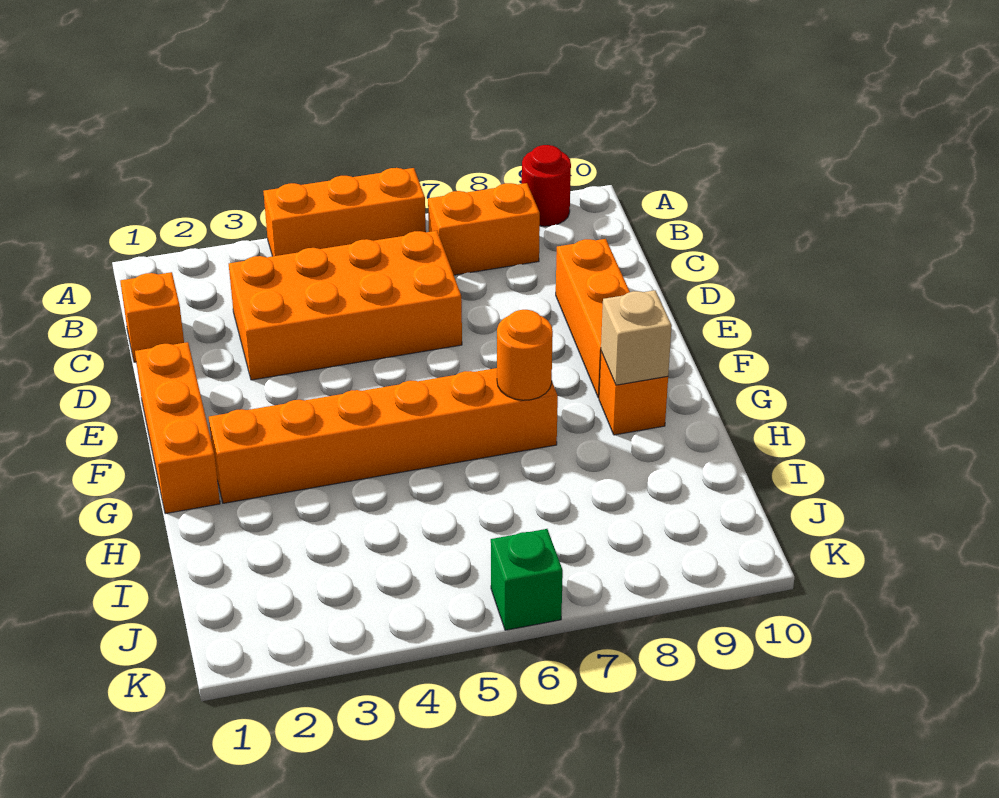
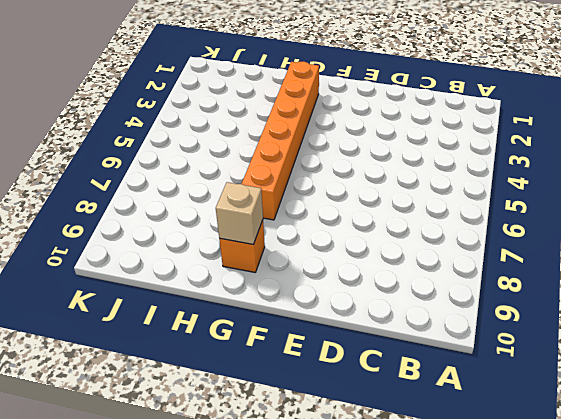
none -> orange 1x3 brick [263,168,426,256]
none -> red 1x1 round brick [522,145,571,226]
none -> orange 1x2 brick [428,183,540,275]

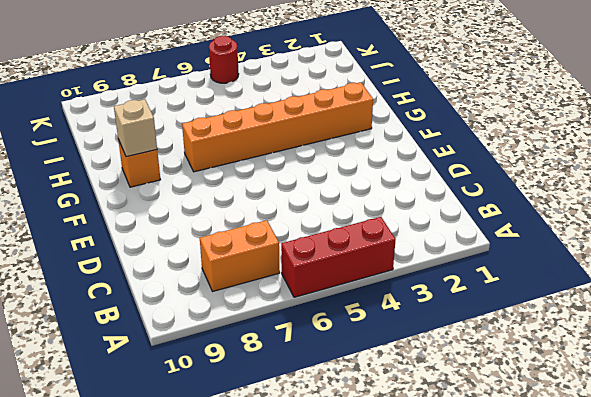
red 1x3 brick [281,217,396,297] -> orange 1x3 brick [263,168,426,256]
red 1x1 round brick [209,36,239,83] -> red 1x1 round brick moved to [522,145,571,226]
none -> orange 1x1 brick [120,272,184,362]
none -> orange 2x4 brick [229,231,462,380]
none -> orange 1x3 brick [556,239,630,398]

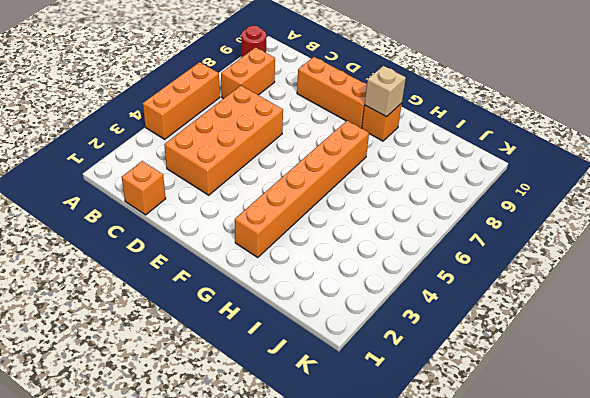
none -> orange 1x3 brick [135,342,220,514]
none -> green 1x1 brick [491,529,563,630]
none -> orange 1x1 round brick [497,310,553,400]

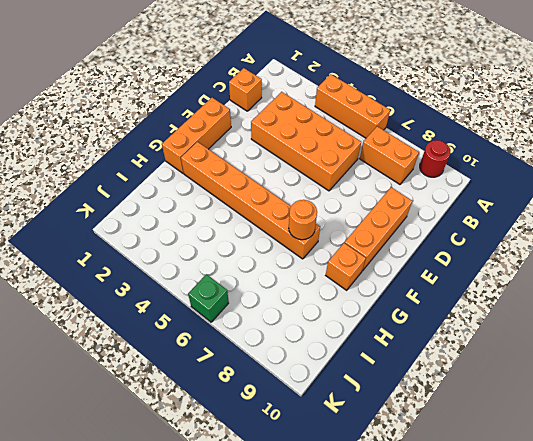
none -> tan 1x1 brick [601,290,672,385]

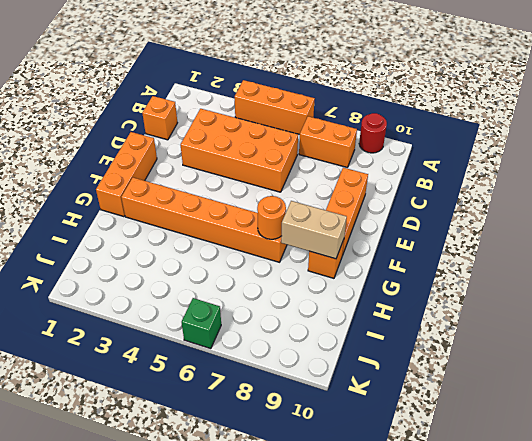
tan 1x2 brick [281,201,347,259] -> tan 1x1 brick [601,290,672,385]

